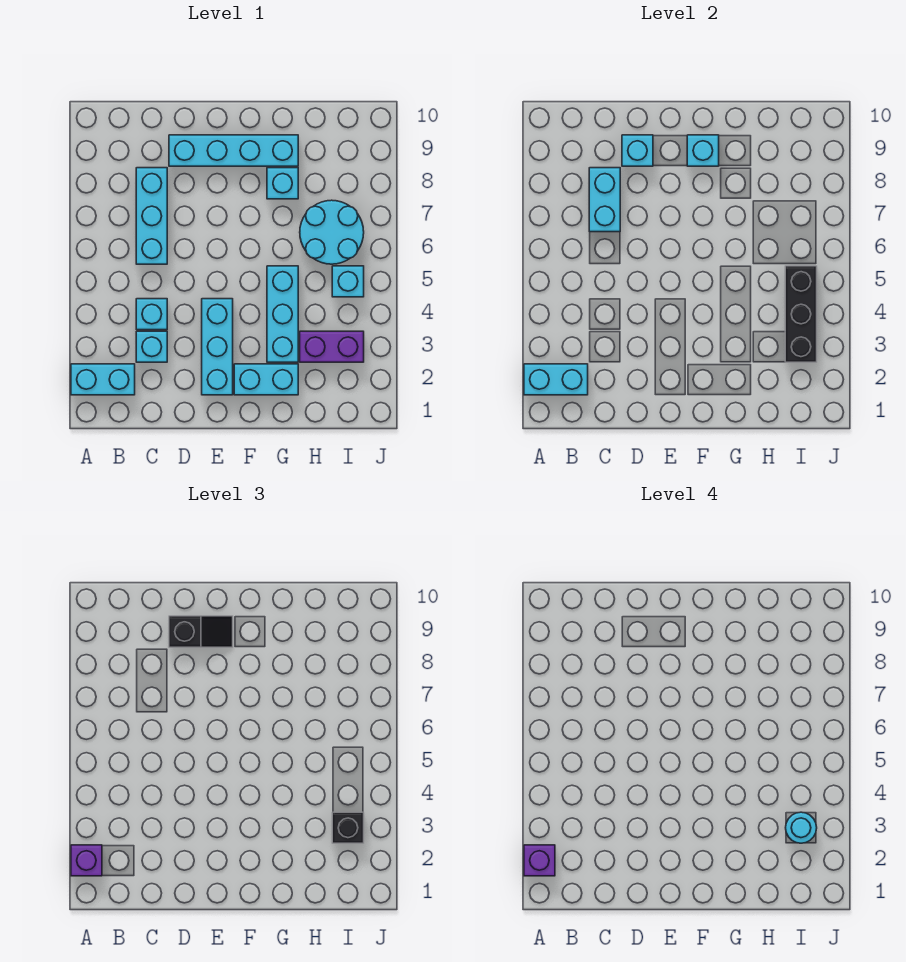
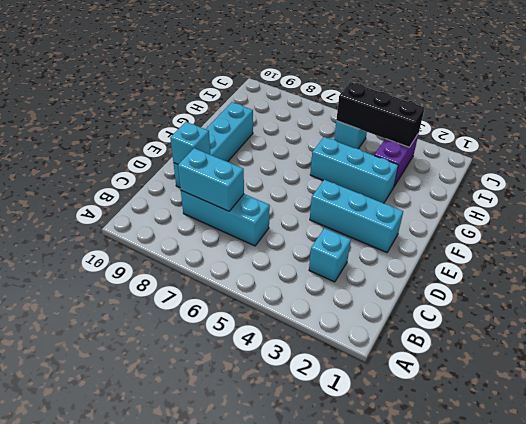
none -> cyan 1x2 brick [71,364,135,395]
none -> cyan 1x1 brick [136,299,167,330]
none -> cyan 1x2 brick [234,364,298,395]

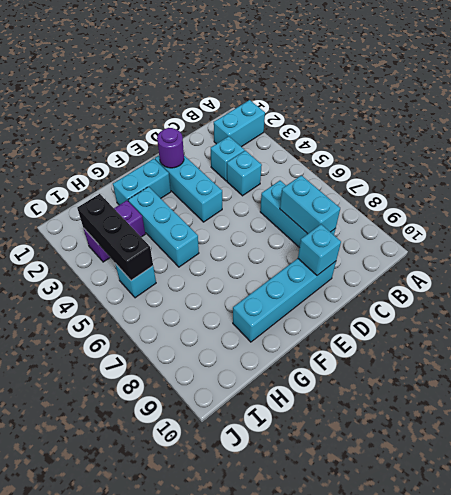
purple 1x1 round brick [157,128,184,168] -> none
none -> cyan 1x1 brick [267,168,298,199]
none -> cyan 2x2 round brick [300,200,364,264]
none -> cyan 1x2 brick [524,364,588,395]

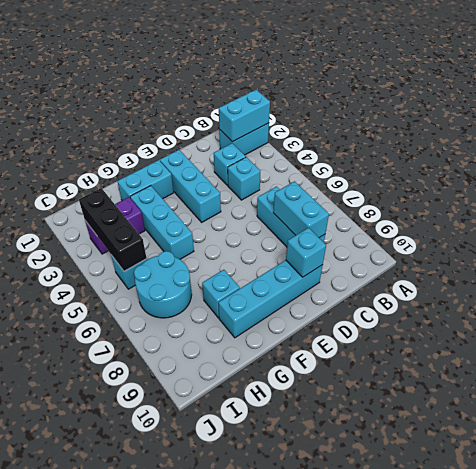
none -> cyan 1x1 brick [687,135,719,166]
none -> purple 1x1 brick [71,845,102,876]
none -> black 1x2 slope [169,616,233,647]

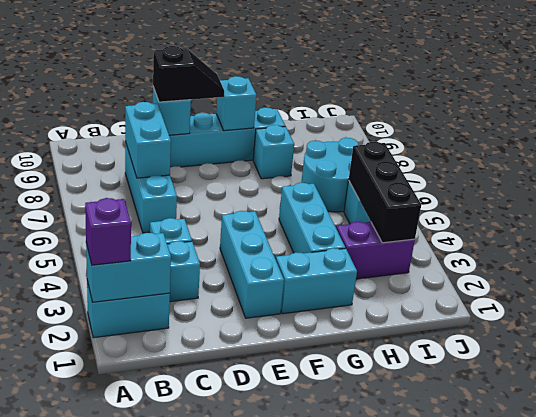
none -> black 1x1 brick [332,812,364,843]
none -> purple 1x1 brick [524,845,555,876]
none -> cyan 1x1 round brick [786,812,817,843]

